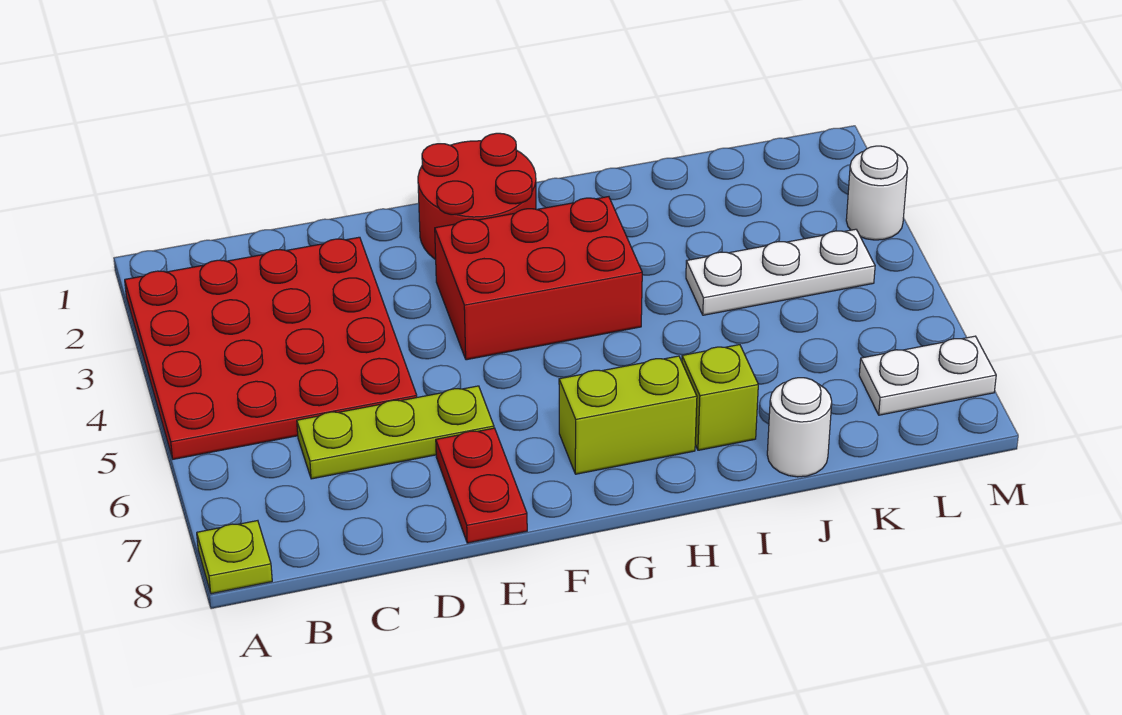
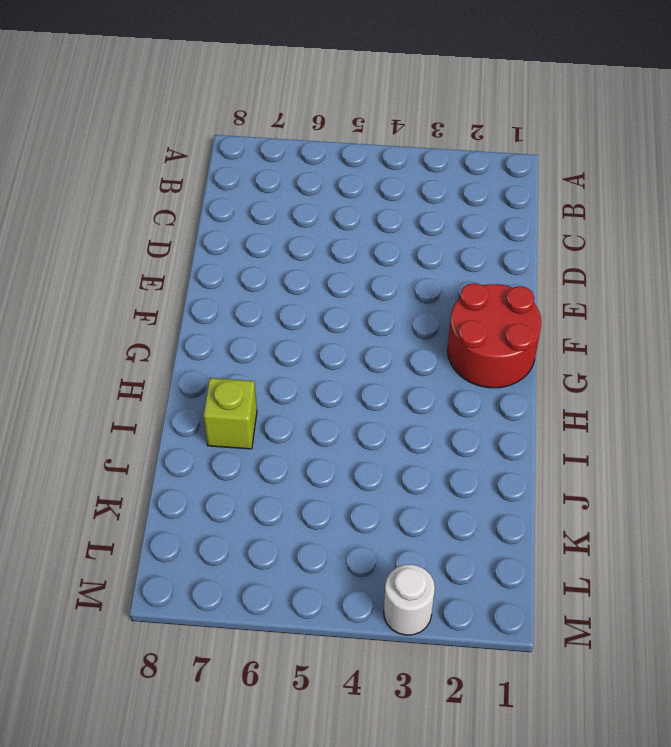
none -> red 4x4 plate [125,237,417,459]
none -> lime 1x1 plate [197,521,272,594]
none -> lime 1x3 plate [297,386,494,479]

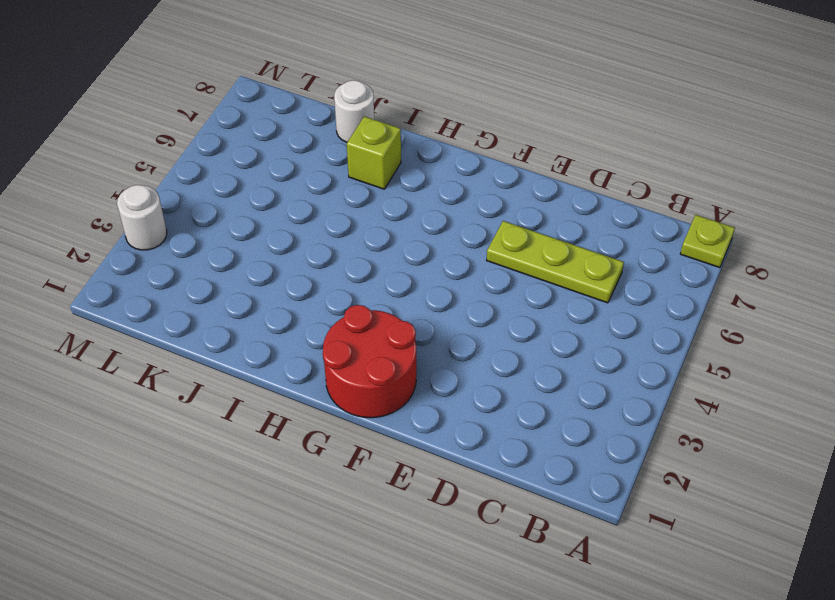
none -> red 4x4 plate [125,237,417,459]
none -> red 1x2 plate [436,428,527,543]
none -> red 2x3 brick [435,197,642,360]

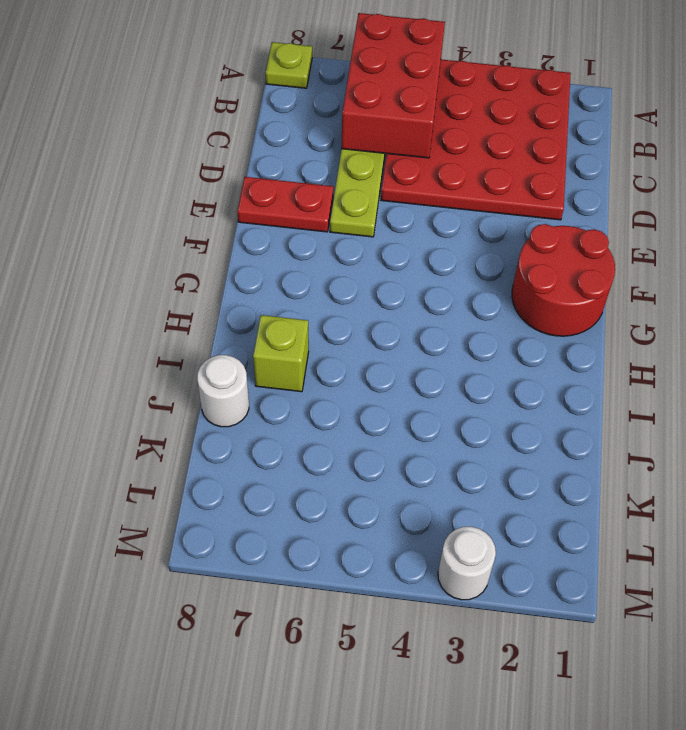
red 2x3 brick [341,13,445,158] -> red 2x3 brick moved to [435,197,642,360]
none -> lime 1x2 brick [559,356,697,474]
none -> white 1x3 plate [686,229,875,315]
none -> white 1x2 plate [859,336,996,415]

